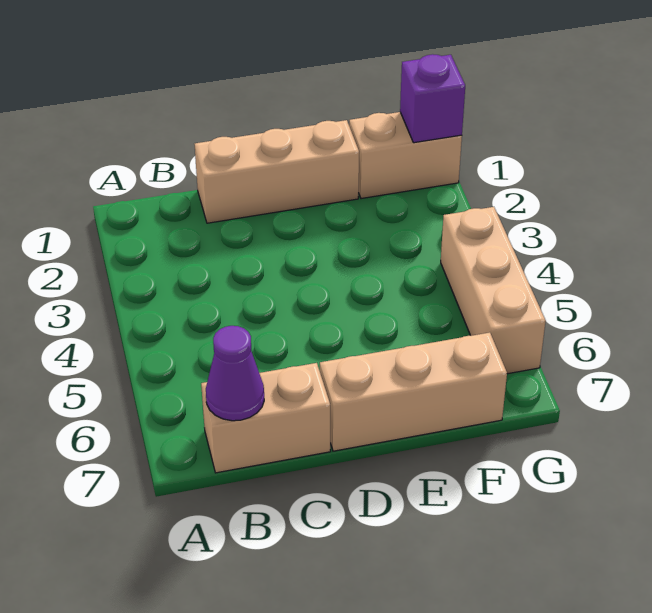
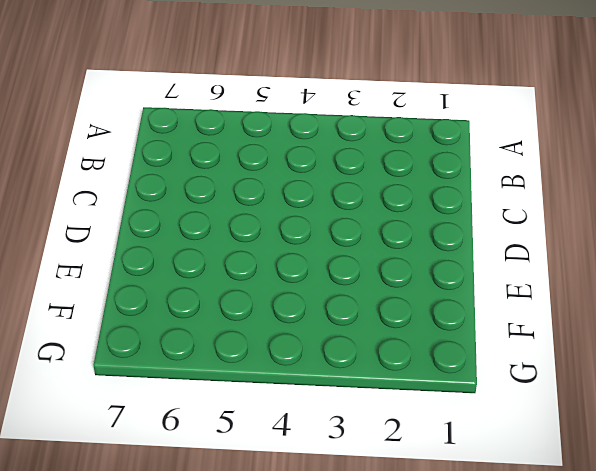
none -> tan 1x2 brick [201,363,330,473]
none -> tan 1x3 brick [195,120,359,223]

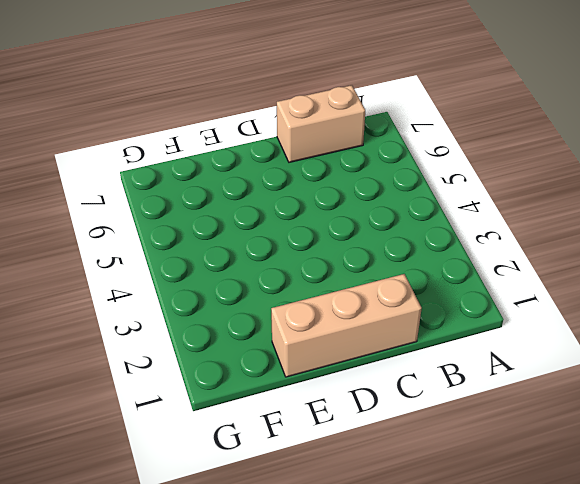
none -> tan 1x3 brick [320,332,507,451]
none -> tan 1x2 brick [349,112,462,199]

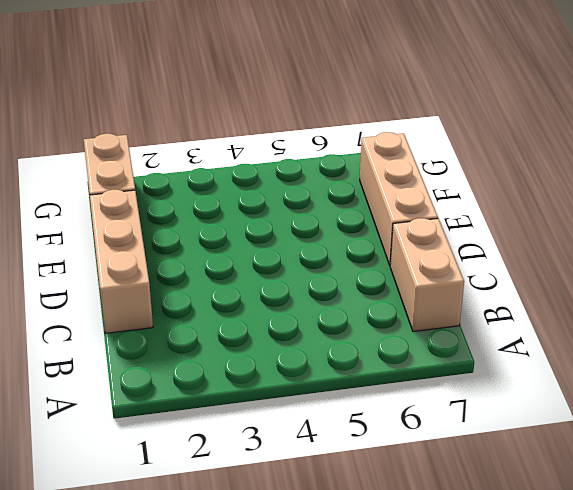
none -> tan 1x3 brick [441,207,546,374]
none -> purple 1x1 cone [206,326,264,421]

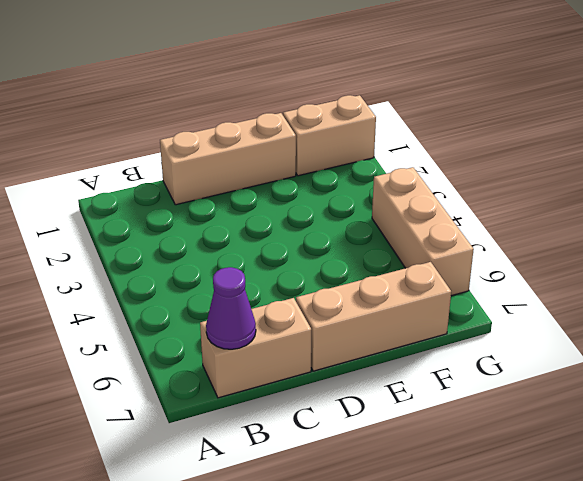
none -> purple 1x1 brick [400,54,465,143]

